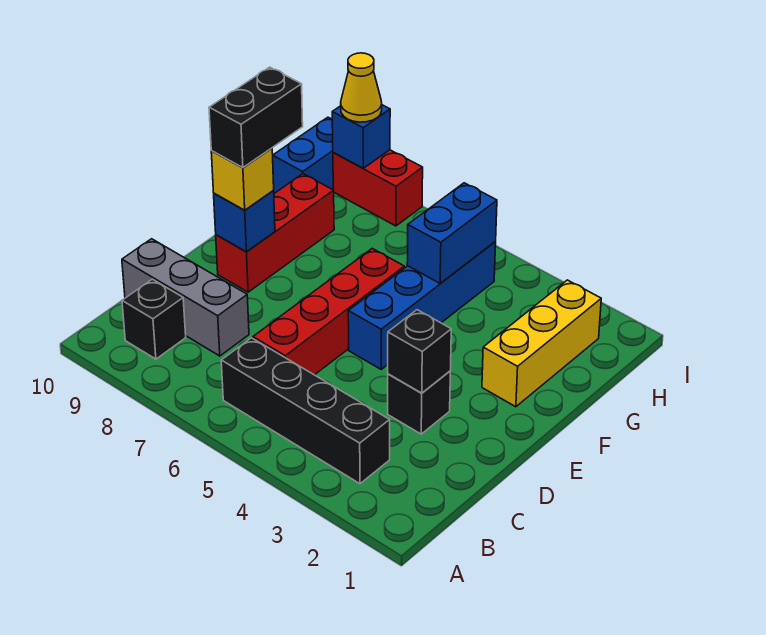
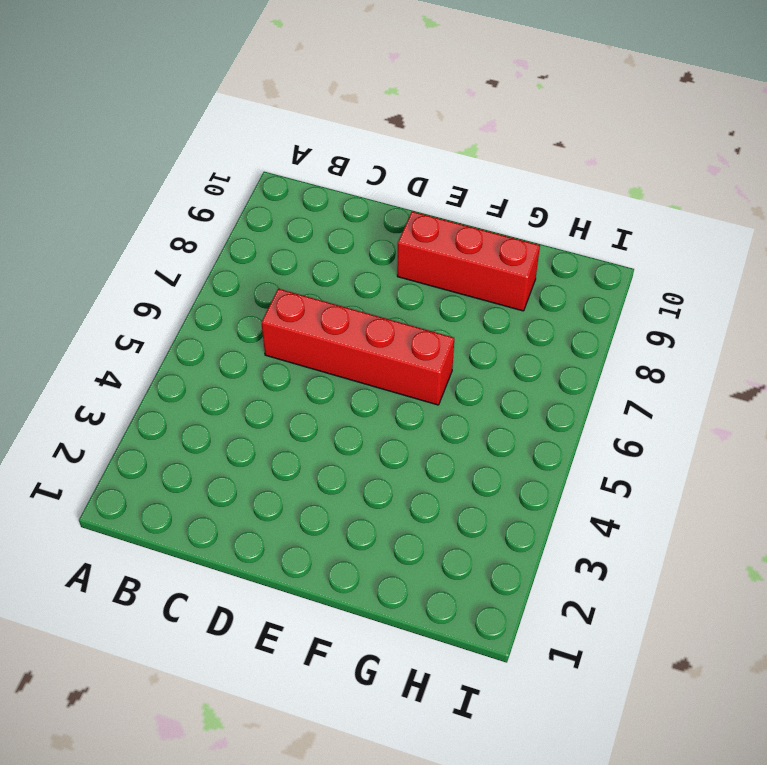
none -> black 1x4 brick [221,338,390,484]
none -> black 1x1 brick [122,279,186,359]
none -> grey 1x3 brick [122,239,249,356]

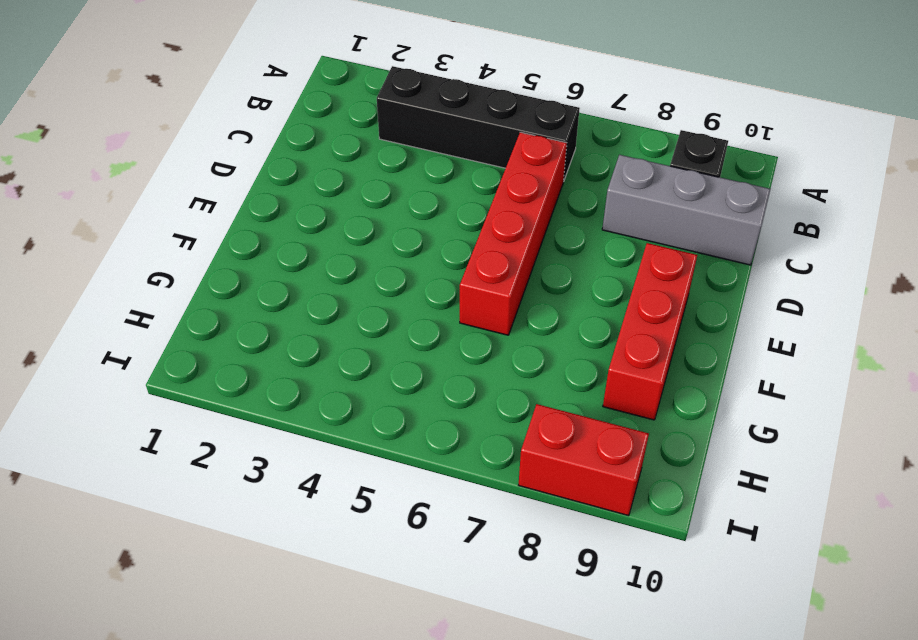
none -> black 1x1 brick [388,371,450,434]
none -> blue 1x4 brick [348,241,496,369]
none -> yellow 1x3 brick [482,280,601,407]

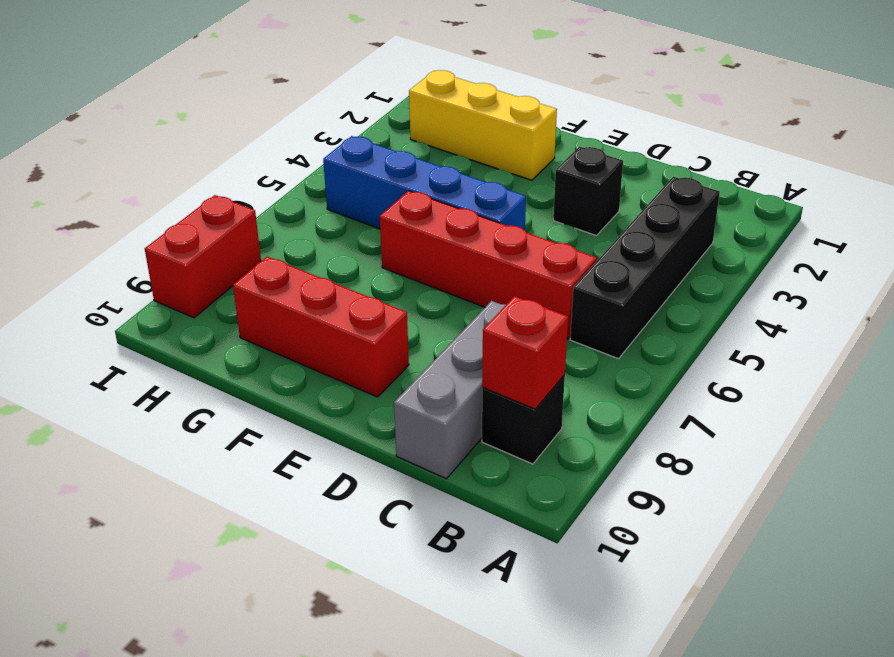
red 1x1 brick [482,296,568,409] -> none
none -> blue 1x2 brick [273,117,333,193]
none -> black 1x1 brick [388,310,451,393]
none -> blue 1x1 brick [214,190,275,252]

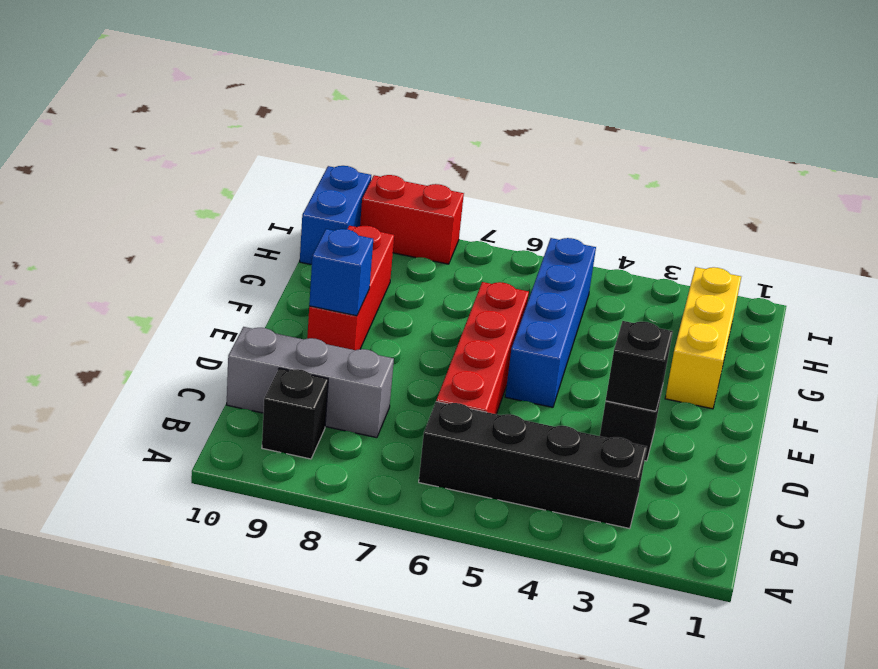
none -> blue 1x2 brick [407,183,497,283]
none -> blue 1x1 brick [332,105,390,168]
none -> yellow 1x1 brick [211,148,274,210]

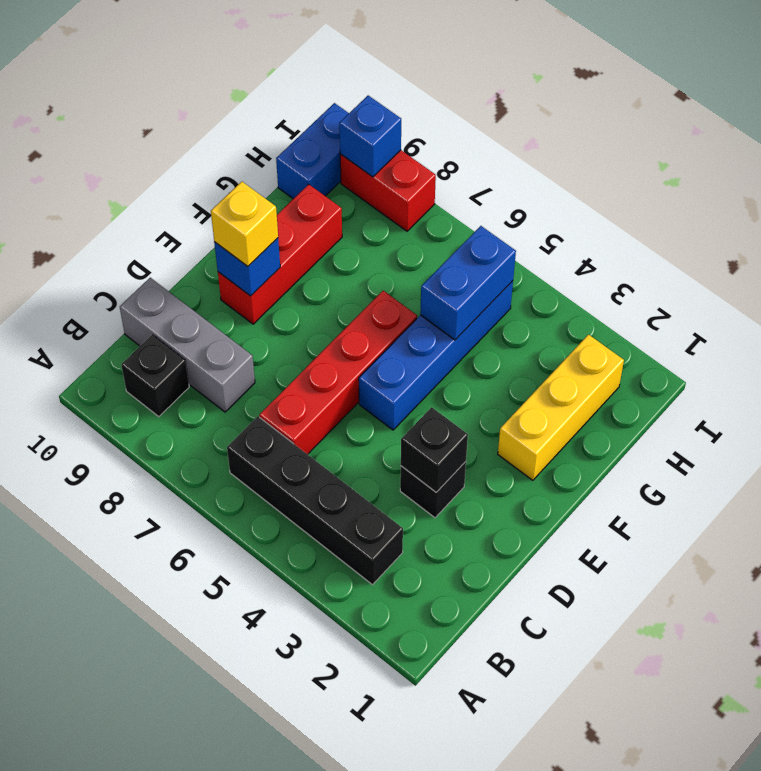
none -> yellow 1x1 cone [341,53,382,122]
none -> black 1x2 brick [209,67,303,168]

